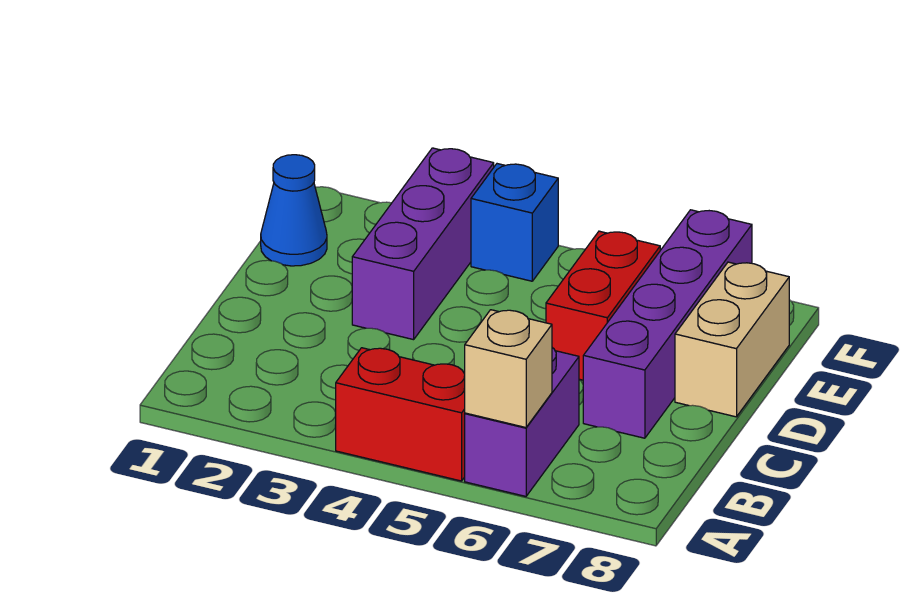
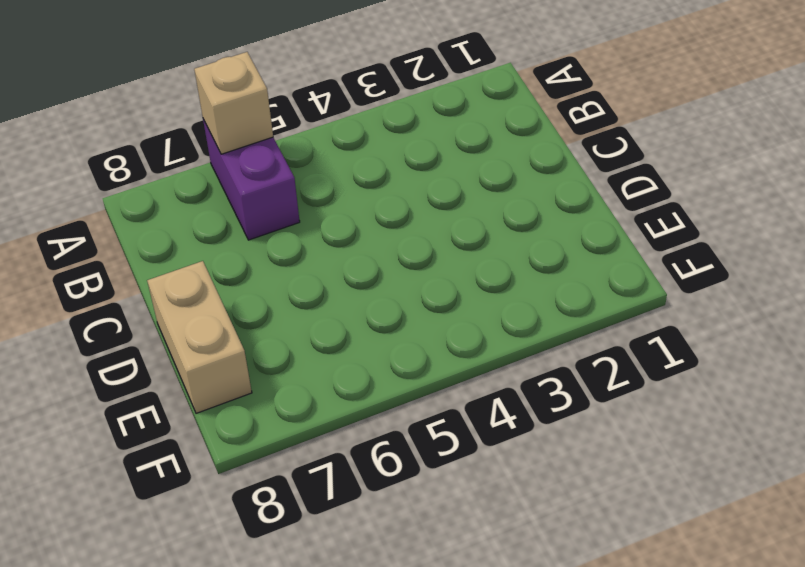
none -> red 1x2 brick [336,348,465,481]
none -> purple 1x4 brick [583,210,752,438]

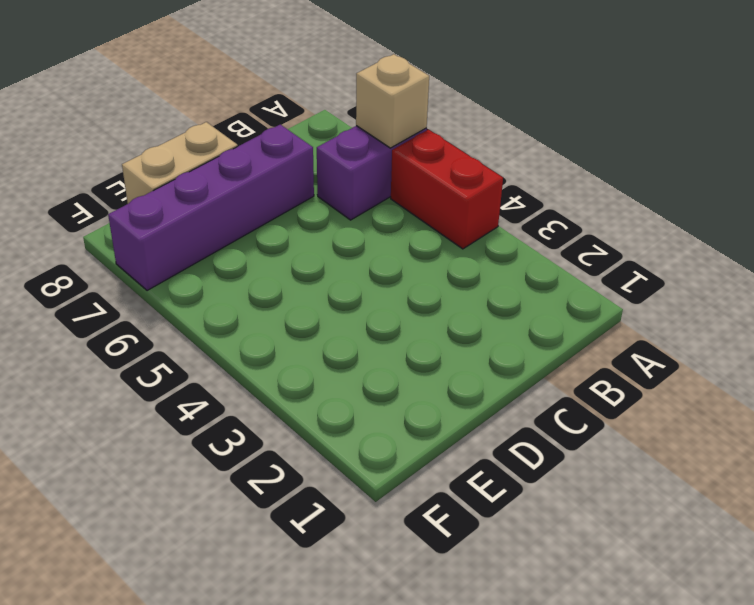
none -> purple 1x3 brick [352,148,494,340]
none -> red 1x2 brick [546,231,660,380]

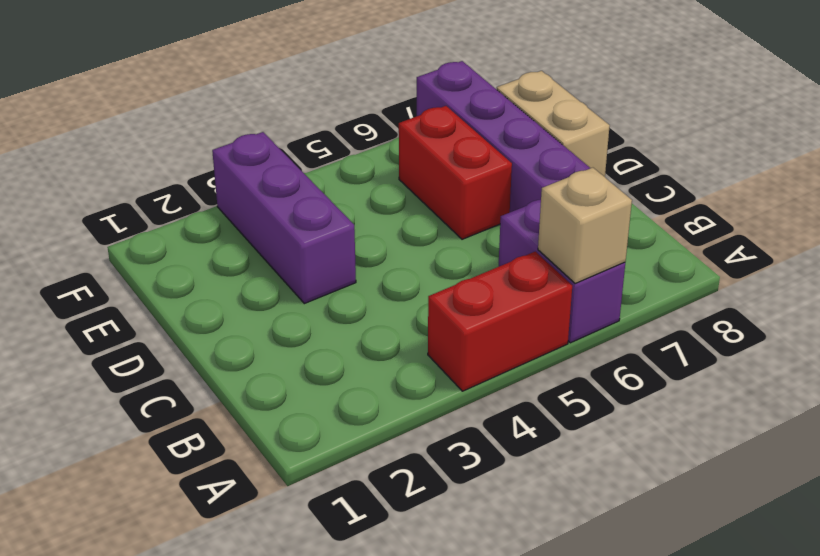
none -> blue 1x1 cone [261,155,327,266]
none -> blue 1x1 brick [471,164,558,281]

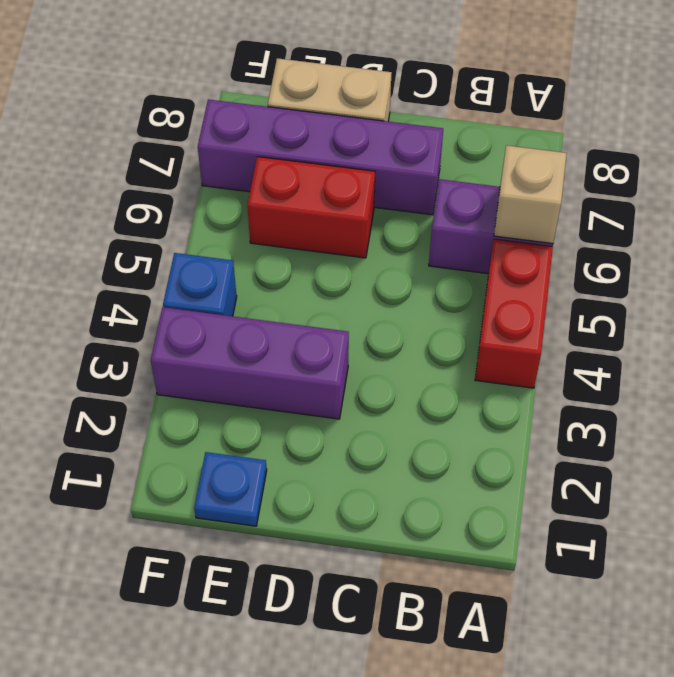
blue 1x1 plate [194,452,267,526] -> blue 1x1 cone [261,155,327,266]

